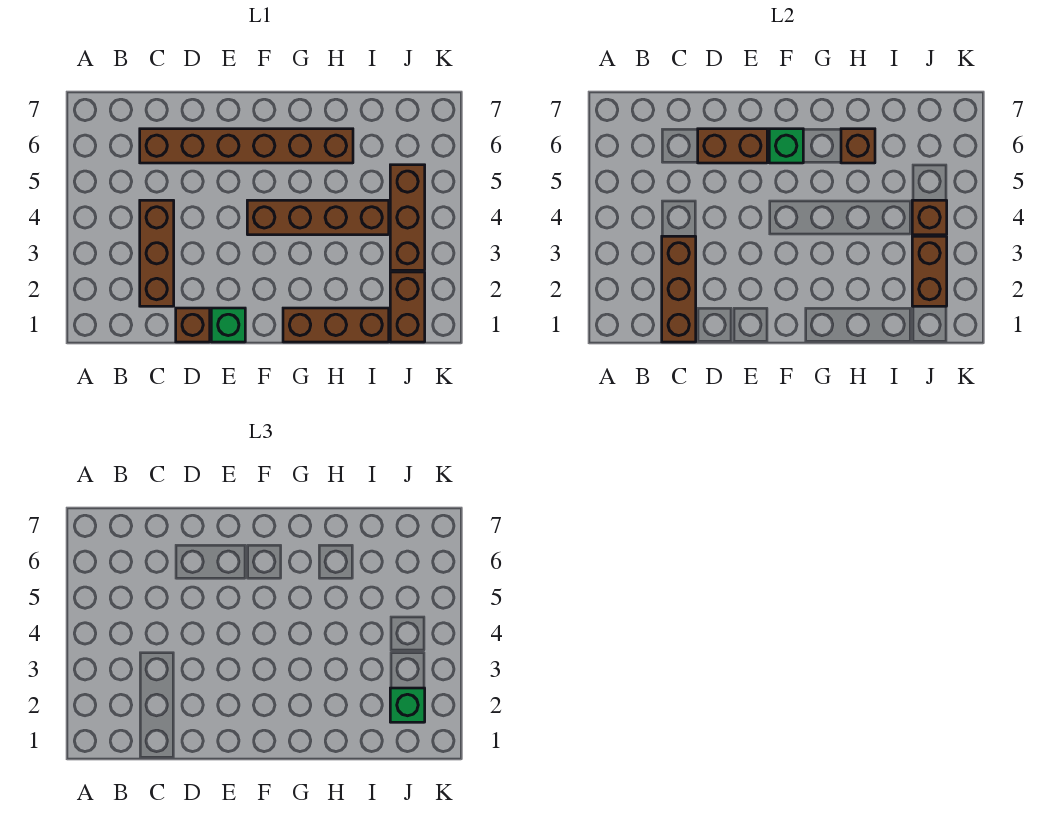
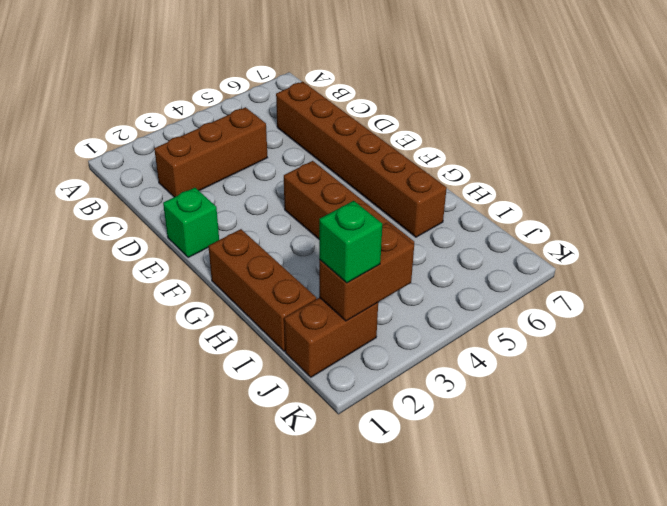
none -> brown 1x1 brick [176,308,210,342]
none -> brown 1x3 brick [390,165,425,270]
none -> brown 1x3 brick [662,236,696,342]

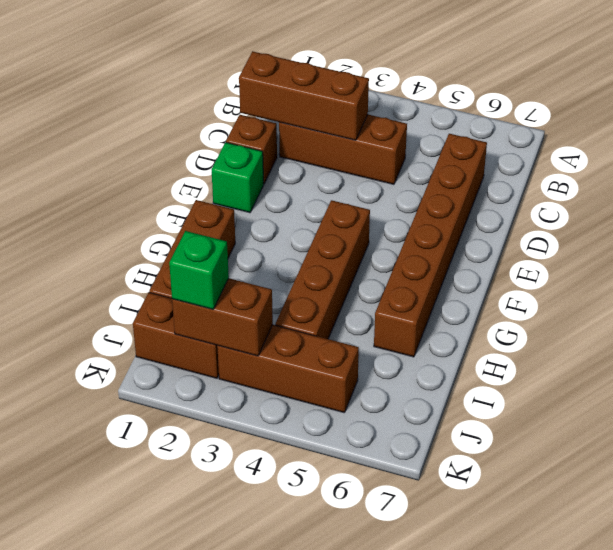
none -> brown 1x2 brick [698,129,767,163]
none -> green 1x1 brick [769,129,803,163]
none -> brown 1x1 brick [841,129,875,163]

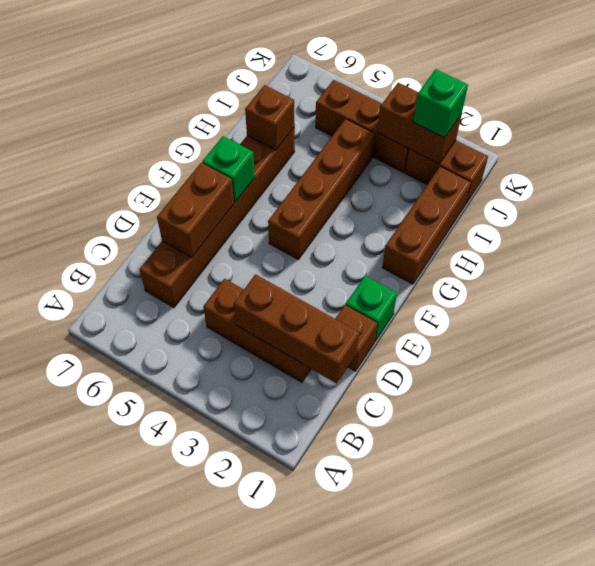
none -> brown 1x1 brick [912,200,947,235]

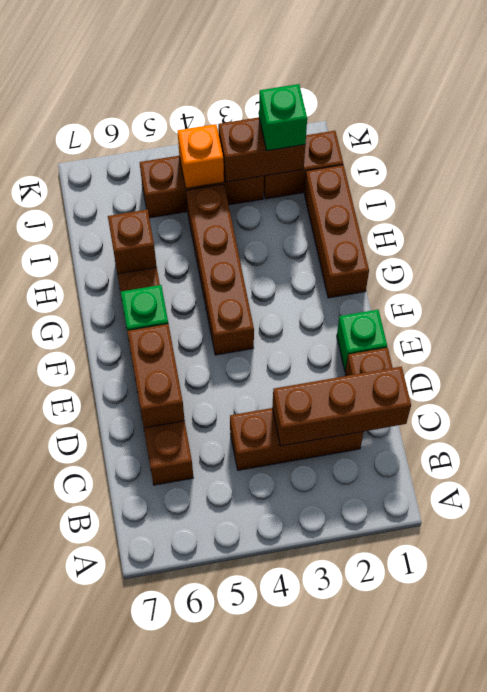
orange 1x1 brick [178,124,224,188] -> brown 1x1 brick [912,200,947,235]

